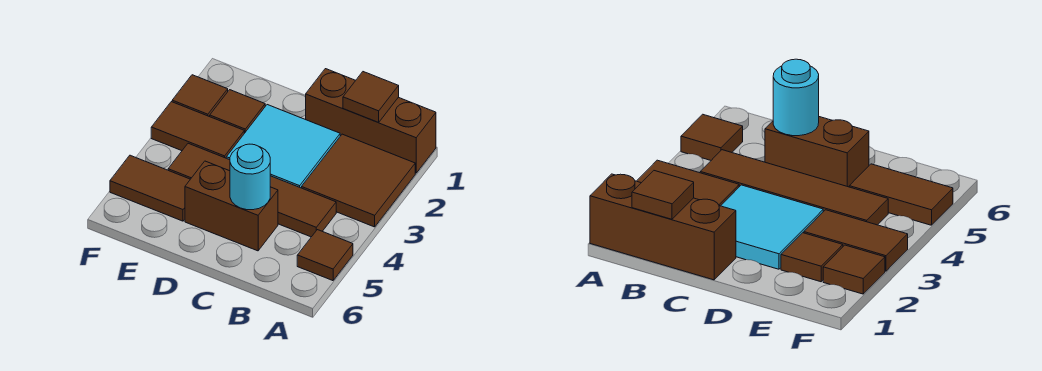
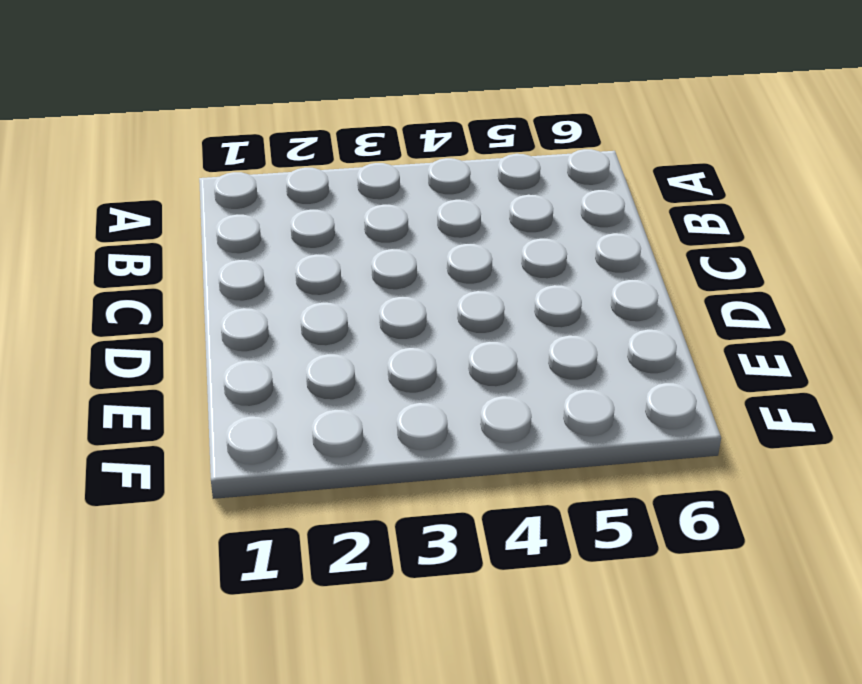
none -> brown 1x3 brick [306,69,436,173]
none -> brown 2x2 tile [302,134,415,227]
none -> brown 1x1 tile [297,230,353,281]

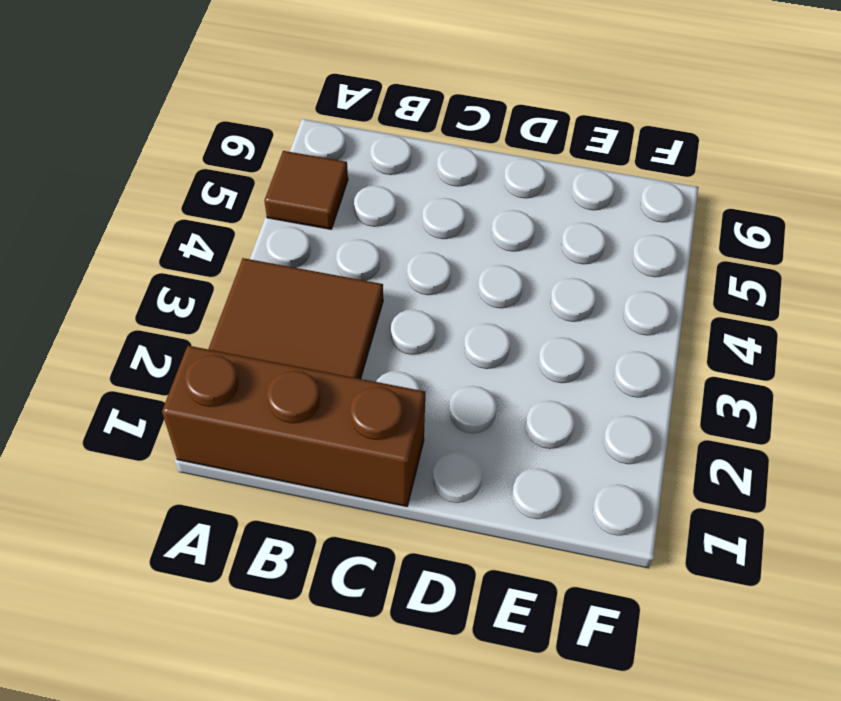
none -> brown 1x4 tile [168,143,336,237]
none -> cyan 2x2 tile [226,105,340,188]
none -> brown 1x2 brick [185,161,278,251]

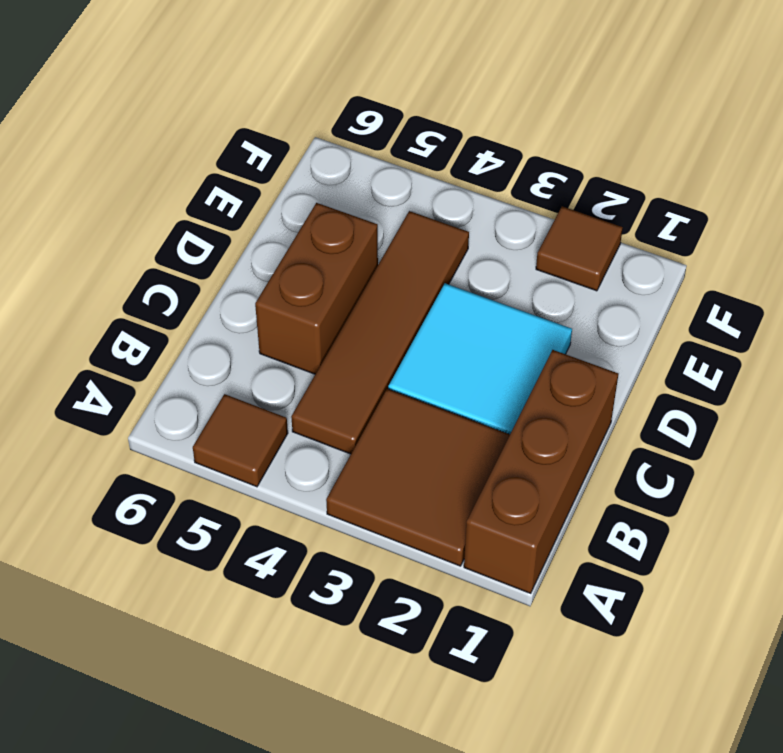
none -> brown 1x1 tile [210,90,265,133]
none -> brown 1x2 tile [151,102,244,158]
none -> brown 1x2 tile [110,155,190,221]

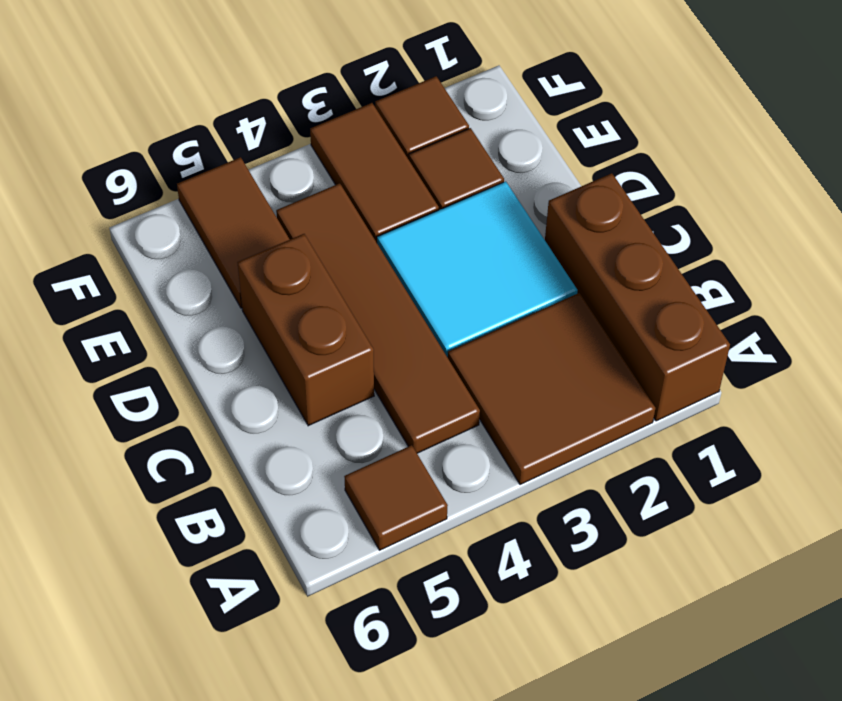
none -> brown 1x1 tile [343,72,399,123]
none -> cyan 1x1 round brick [230,144,270,210]

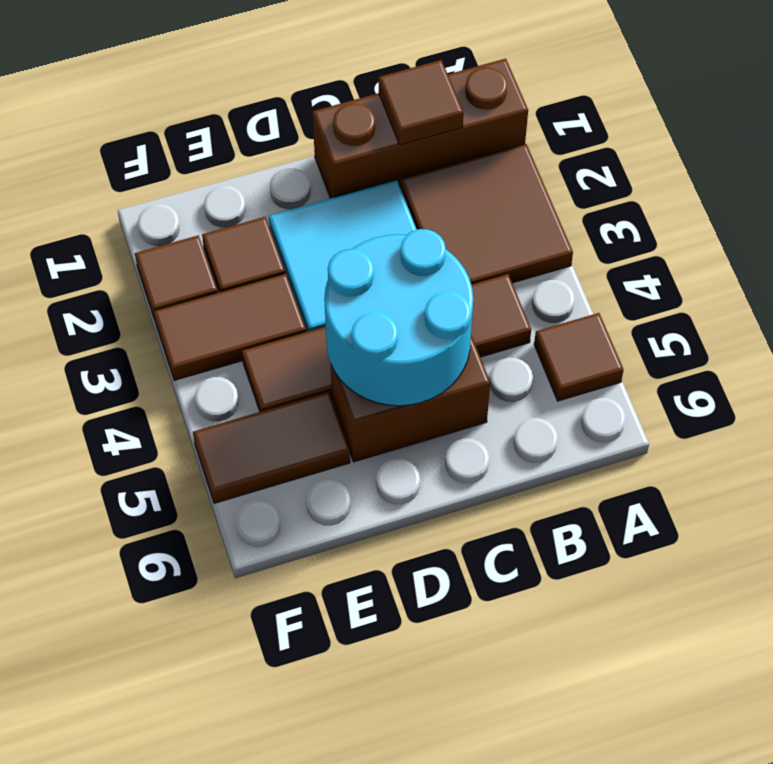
cyan 2x2 round brick [324,229,473,406] -> cyan 1x1 round brick [230,144,270,210]

